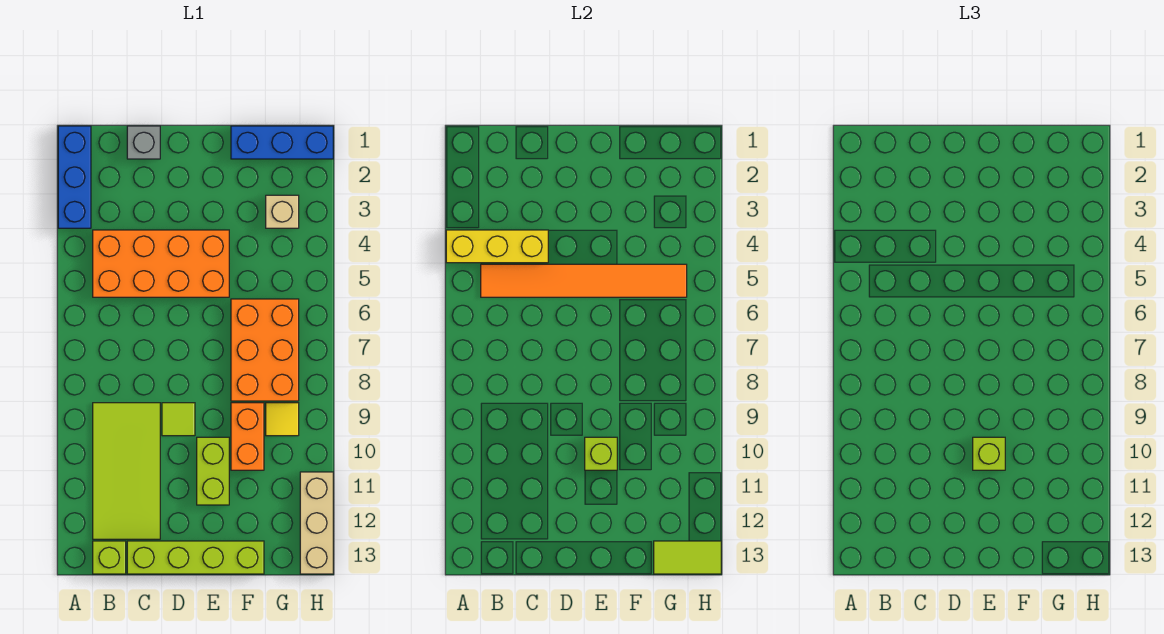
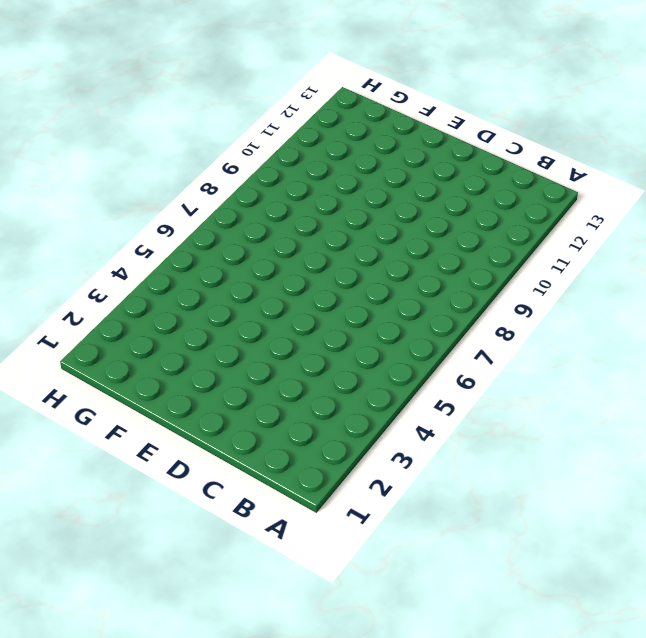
none -> blue 1x3 brick [58,126,91,228]
none -> orange 2x4 brick [93,230,229,297]
none -> lime 2x4 tile [93,403,160,539]

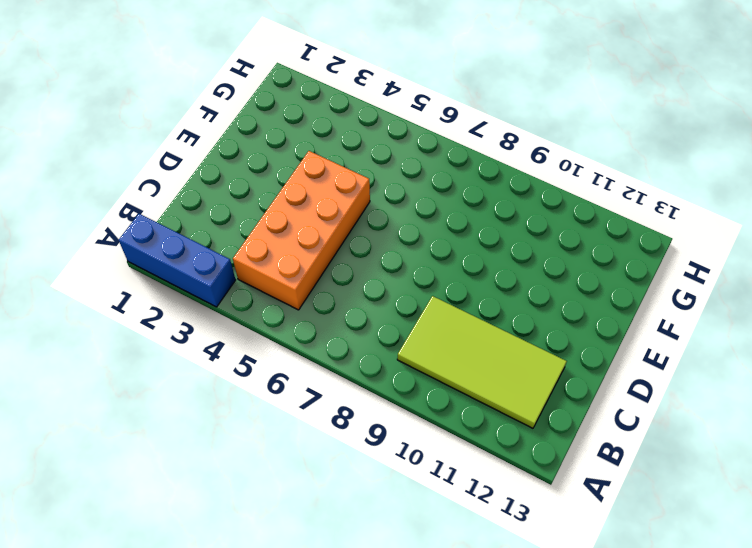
none -> lime 1x1 brick [93,541,126,574]
none -> grey 1x1 brick [127,126,160,159]
none -> lime 1x4 brick [127,541,264,574]

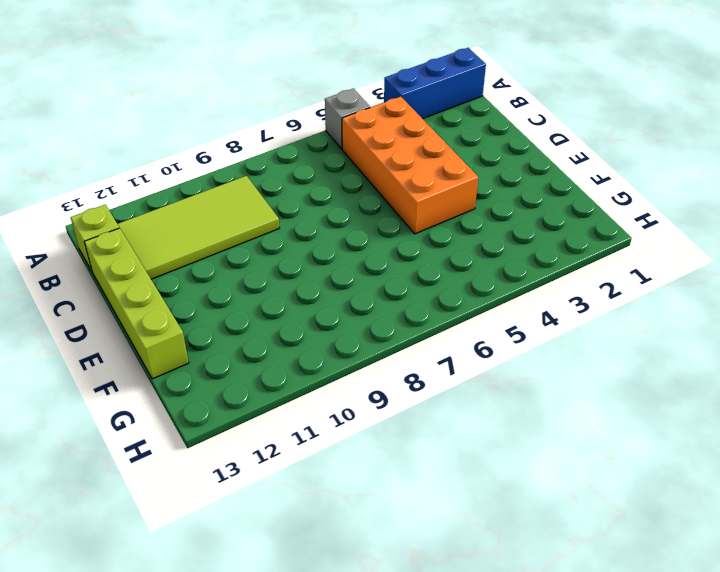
grey 1x1 brick [325,89,370,149] -> grey 1x1 brick moved to [127,126,160,159]
none -> lime 1x1 tile [162,403,195,436]
none -> lime 1x2 brick [197,437,229,505]
none -> blue 1x3 brick [231,126,333,159]

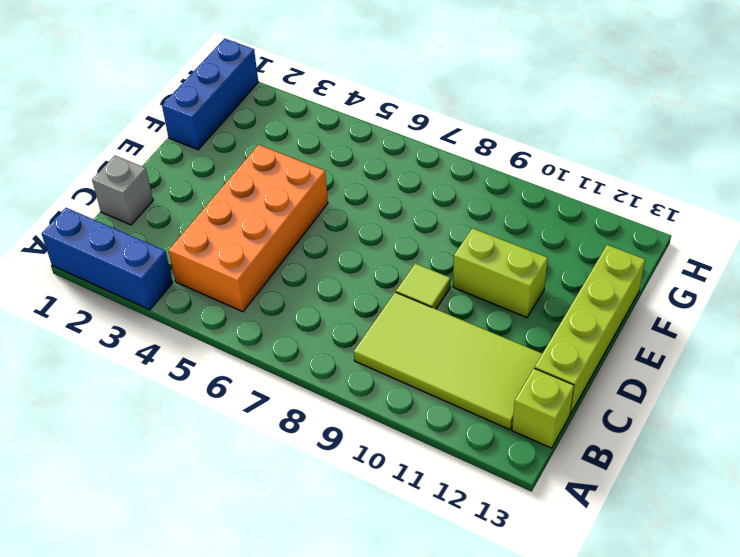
none -> orange 2x3 brick [231,299,299,401]
none -> orange 1x2 brick [231,403,264,470]
none -> tan 1x1 brick [266,195,299,228]

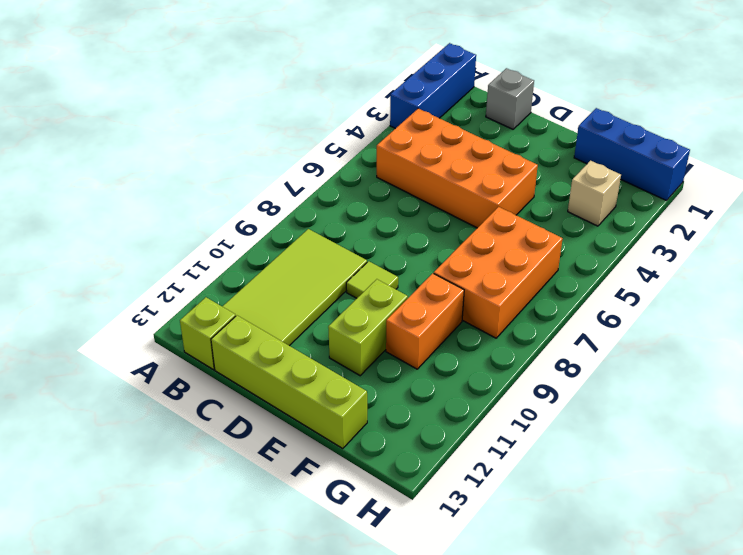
none -> yellow 1x1 tile [266,403,299,436]
none -> tan 1x3 brick [300,472,333,574]
none -> yellow 1x3 brick [446,230,548,263]

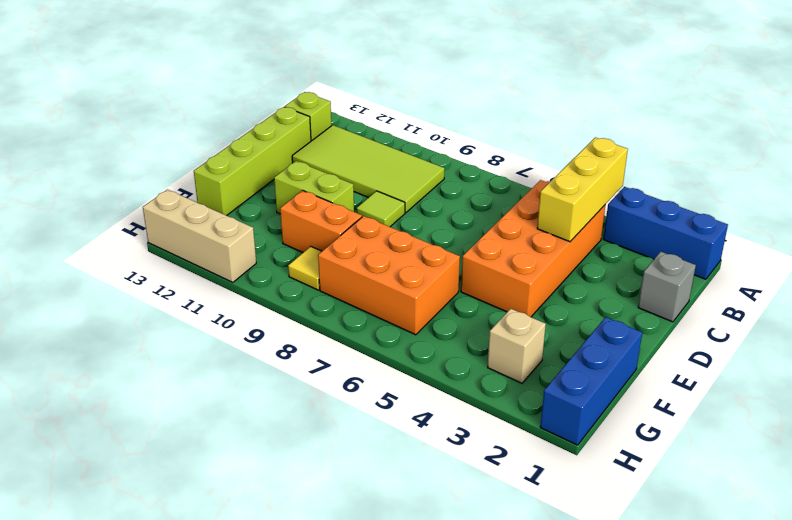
none -> orange 1x6 tile [481,264,687,297]
none -> lime 1x1 brick [585,437,617,470]
none -> lime 1x2 tile [654,541,721,574]

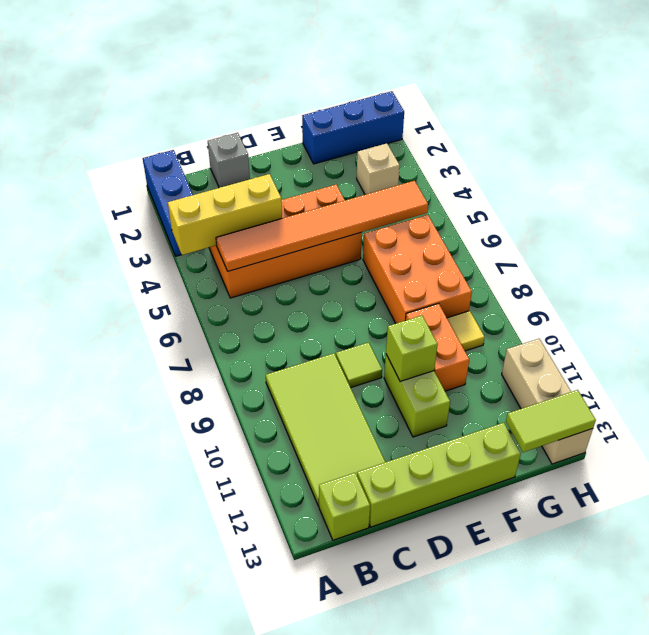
none -> lime 1x1 brick [973,437,1005,470]

